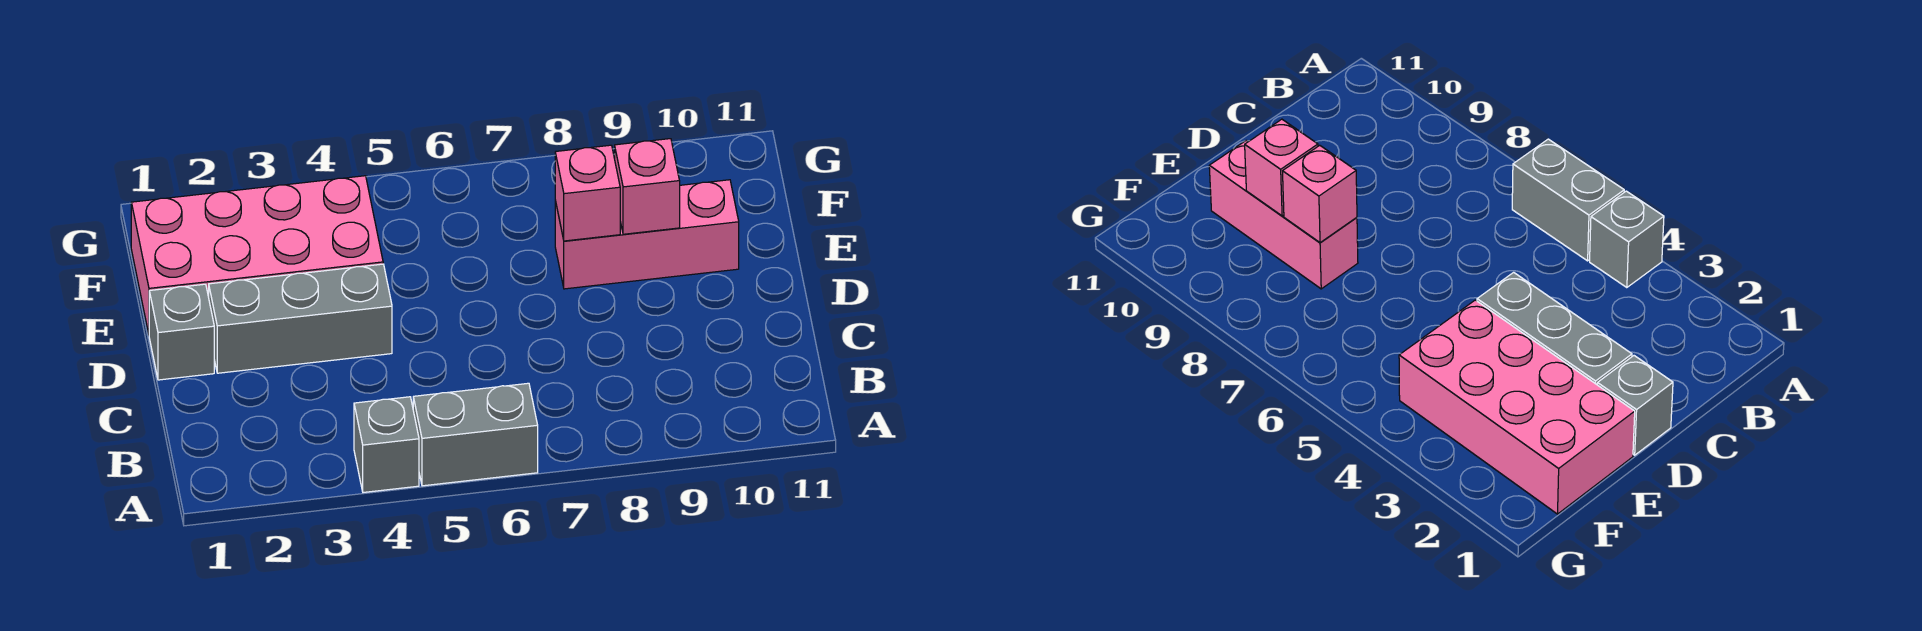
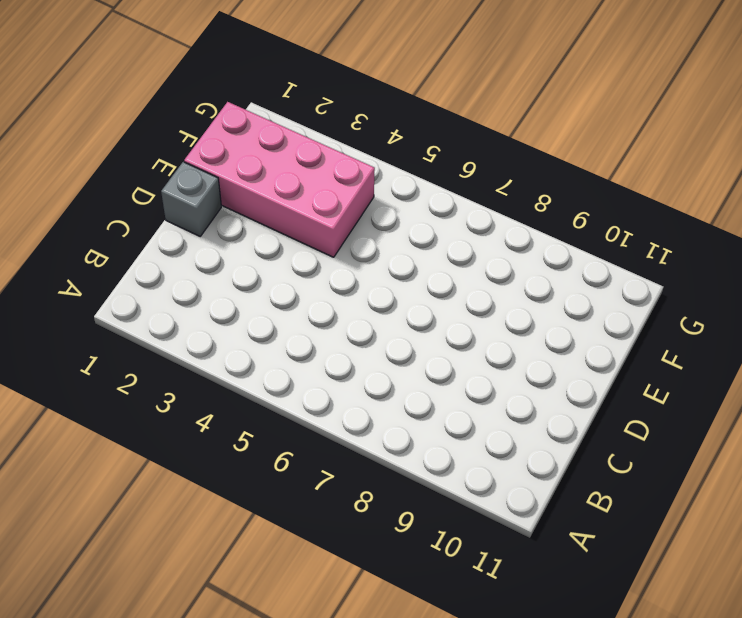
none -> grey 1x1 brick [354,397,419,492]
none -> grey 1x2 brick [413,383,538,486]

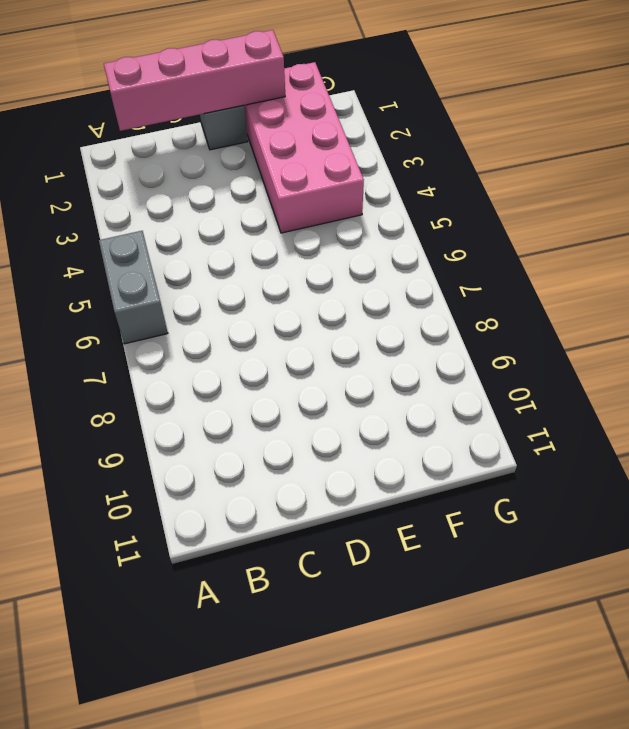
pink 1x4 brick [104,30,285,131] -> none
none -> grey 1x1 brick [354,397,419,492]
none -> grey 1x3 brick [209,264,392,373]

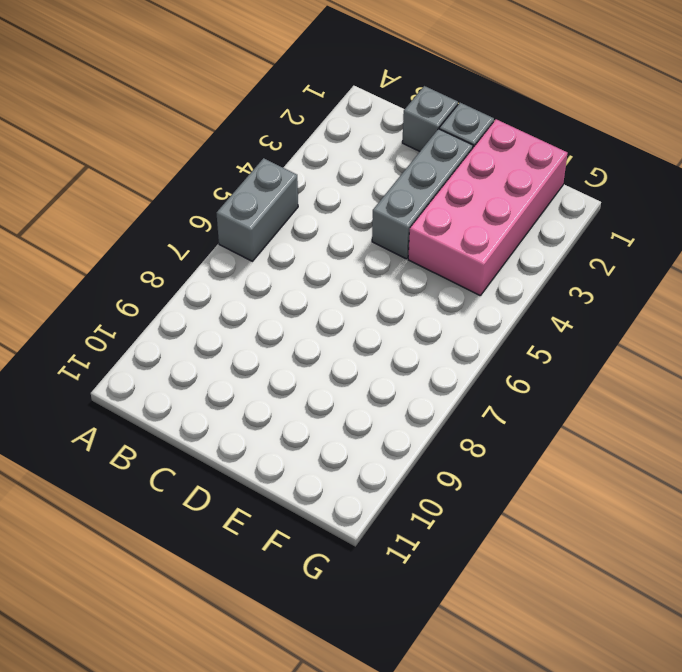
grey 1x1 brick [402,86,458,151] -> grey 1x1 brick moved to [354,397,419,492]
none -> pink 1x3 brick [555,180,739,289]
none -> pink 1x1 brick [555,145,620,241]

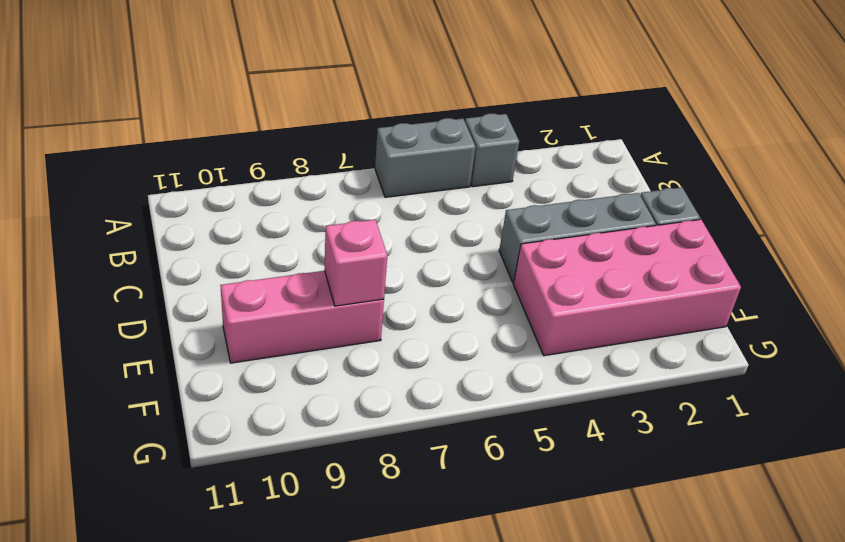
none -> pink 1x1 brick [615,139,680,234]

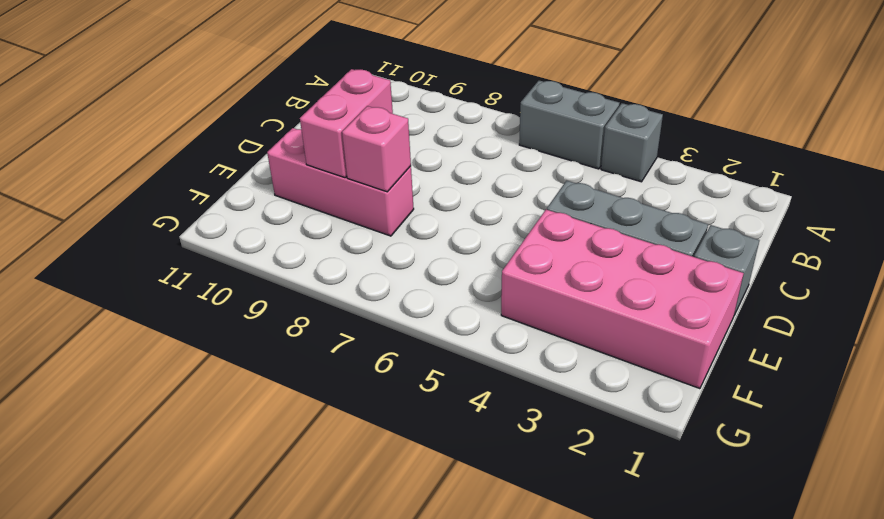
pink 1x2 brick [300,69,393,178] -> pink 1x1 brick [615,139,680,234]

